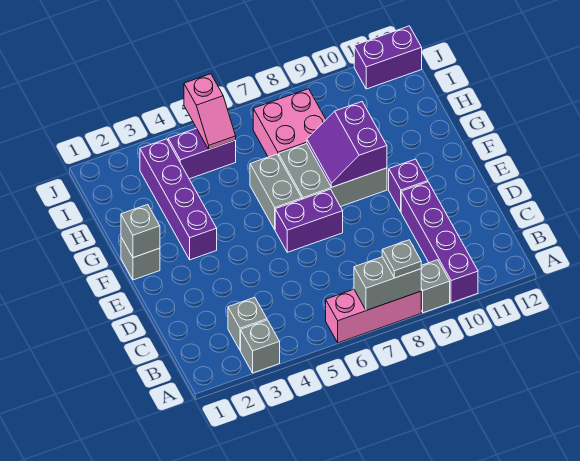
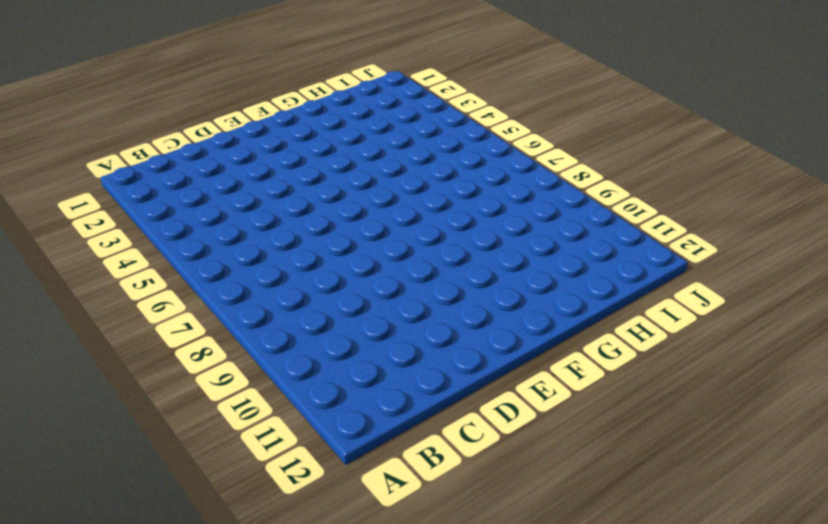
none -> grey 1x1 brick [241,320,280,373]
none -> pink 1x3 brick [326,289,421,343]
none -> grey 1x1 brick [421,260,450,313]

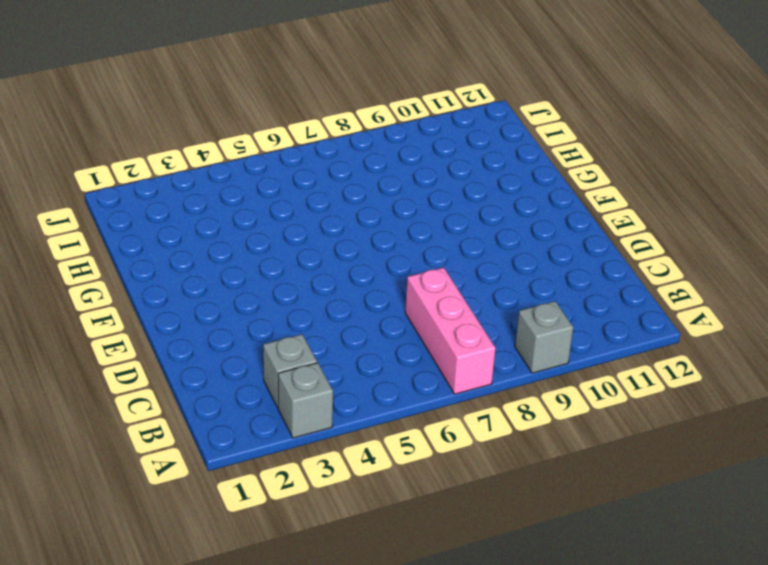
pink 1x3 brick [405,268,496,394] -> pink 1x3 brick turned to [326,289,421,343]
none -> purple 1x4 brick [401,182,478,303]
none -> purple 1x2 brick [275,189,343,252]
none -> purple 1x1 brick [389,159,428,212]

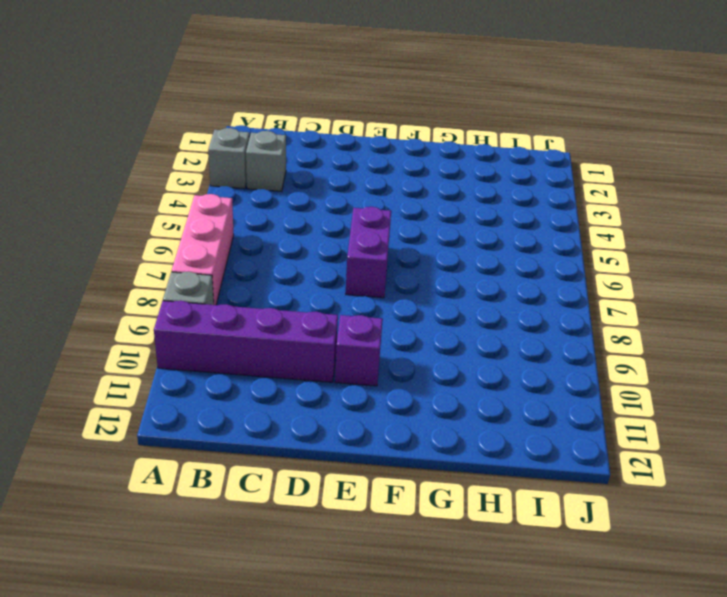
none -> grey 1x1 brick [121,237,160,280]
none -> purple 1x4 brick [140,139,217,260]
none -> grey 1x2 brick [250,154,302,229]

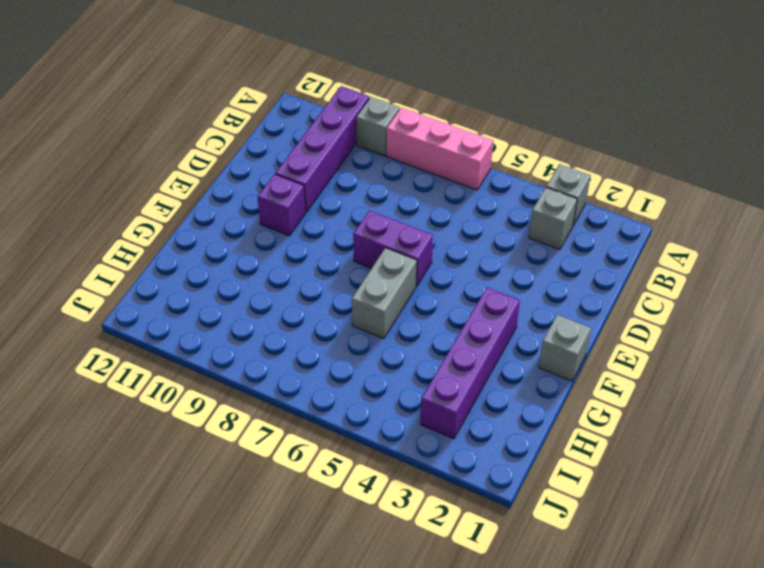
none -> grey 2x3 brick [279,144,387,207]
none -> pink 2x2 brick [253,89,326,157]
none -> purple 1x2 brick [168,128,236,179]

